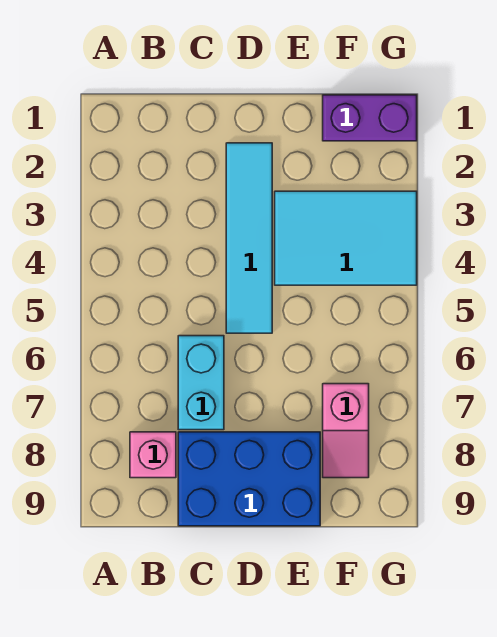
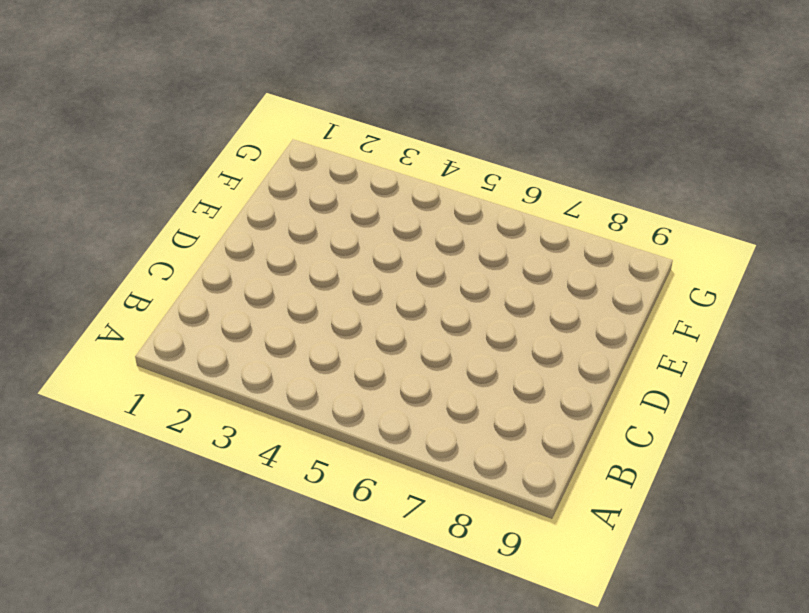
none -> pink 1x1 brick [130,432,176,478]
none -> cyan 1x2 brick [178,336,224,430]

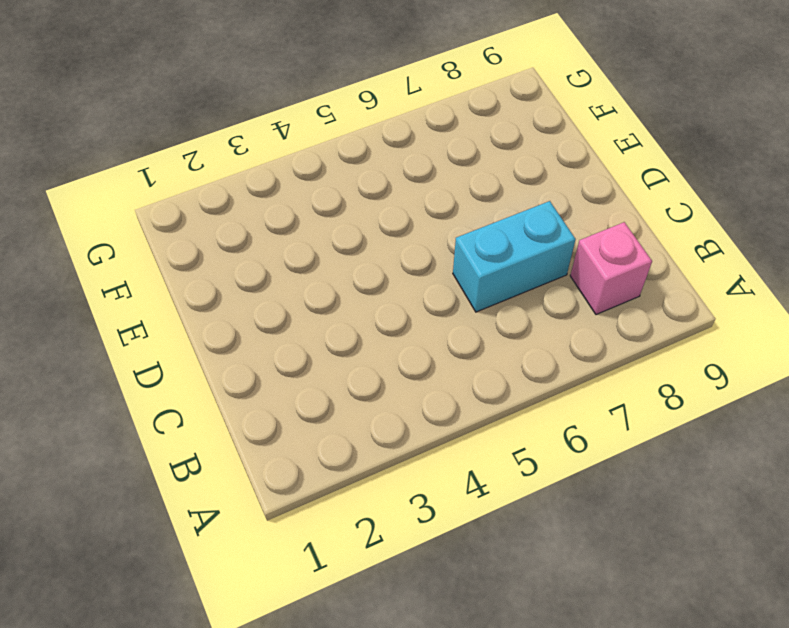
none -> blue 2x3 brick [178,432,320,526]
none -> cyan 1x4 tile [226,143,272,333]

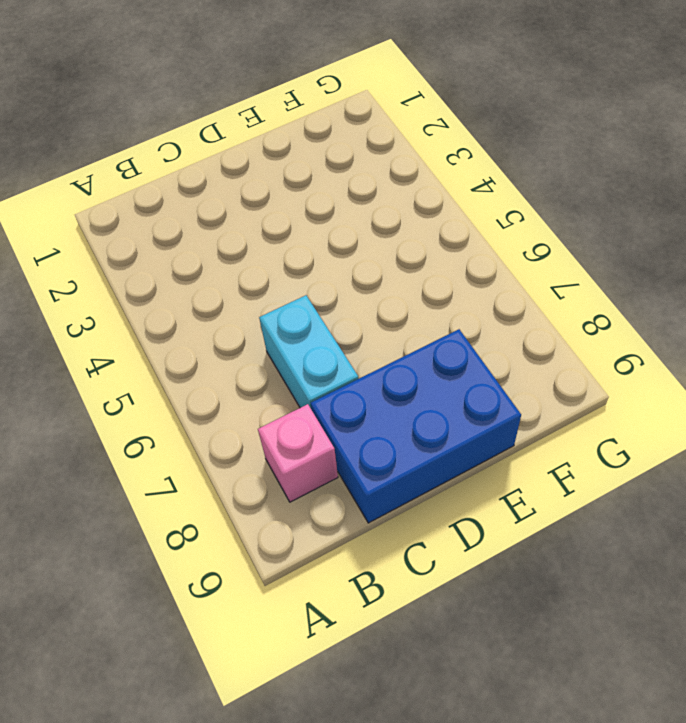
none -> cyan 1x4 tile [226,143,272,333]
none -> cyan 2x3 tile [275,191,417,285]

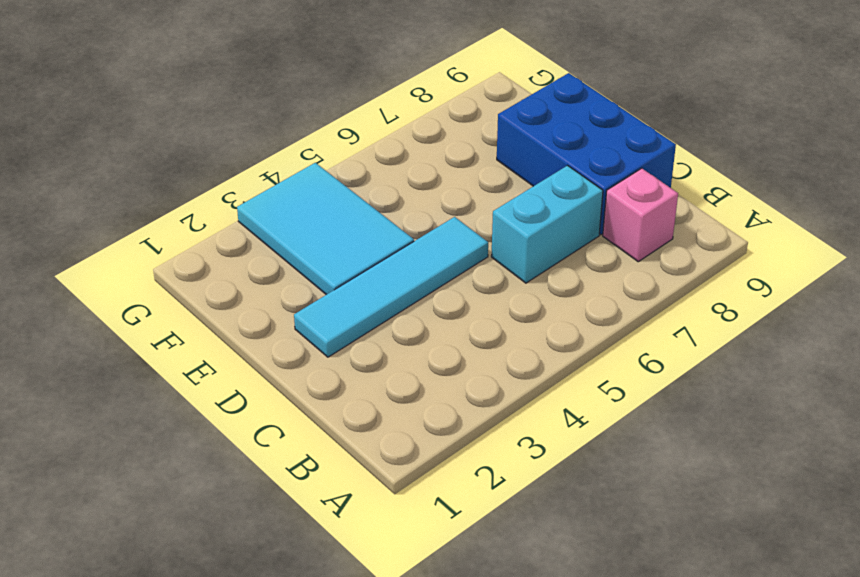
none -> purple 1x2 brick [323,95,417,141]
none -> pink 1x2 slope [323,384,369,478]

